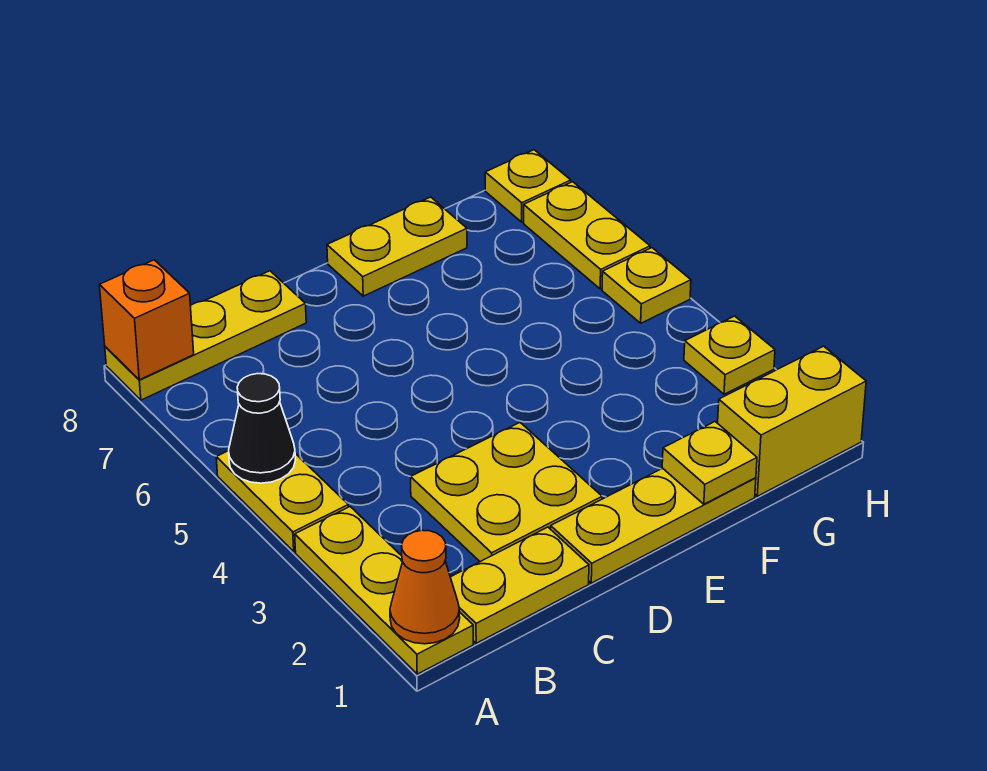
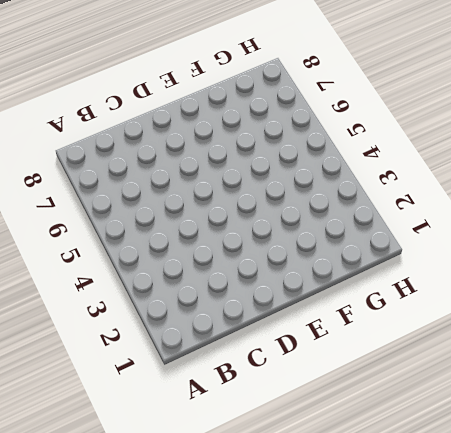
none -> yellow 1x3 plate [295,507,473,674]
none -> yellow 1x2 plate [216,451,348,552]
none -> yellow 1x3 plate [105,271,306,400]

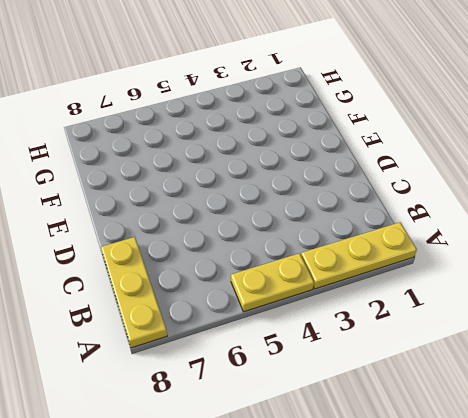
none -> yellow 1x2 plate [450,527,589,643]
none -> yellow 2x2 plate [411,423,602,562]
none -> yellow 1x3 plate [551,468,756,583]

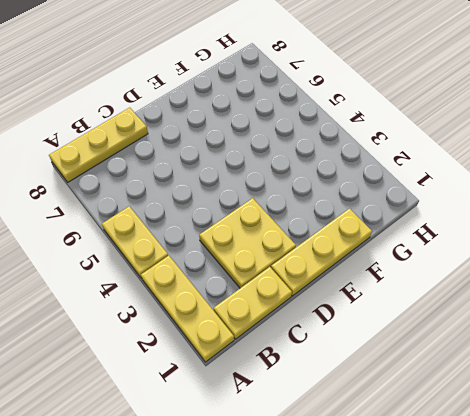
none -> yellow 1x2 plate [327,197,467,296]
none -> yellow 1x2 brick [718,346,866,496]
none -> yellow 1x1 plate [684,316,775,394]

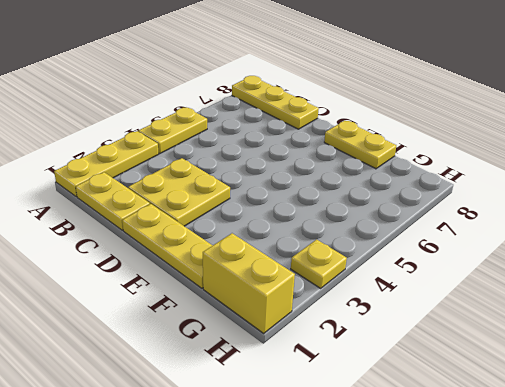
none -> yellow 1x1 plate [602,248,691,323]
none -> yellow 1x2 plate [524,182,650,289]
none -> yellow 1x1 plate [485,150,571,222]

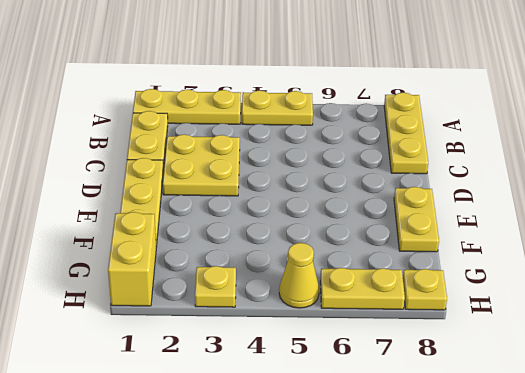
yellow 1x1 cone [279,243,319,308] -> yellow 1x1 plate [602,248,691,323]
none -> orange 1x1 cone [390,530,460,644]
none -> black 1x1 cone [229,374,295,483]
none -> orange 1x1 brick [100,260,194,380]

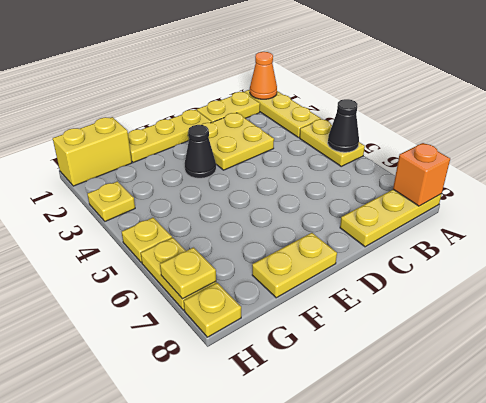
black 1x1 cone [185,125,216,178] -> none
yellow 1x1 plate [160,247,216,299] -> yellow 1x1 plate moved to [662,422,757,504]

